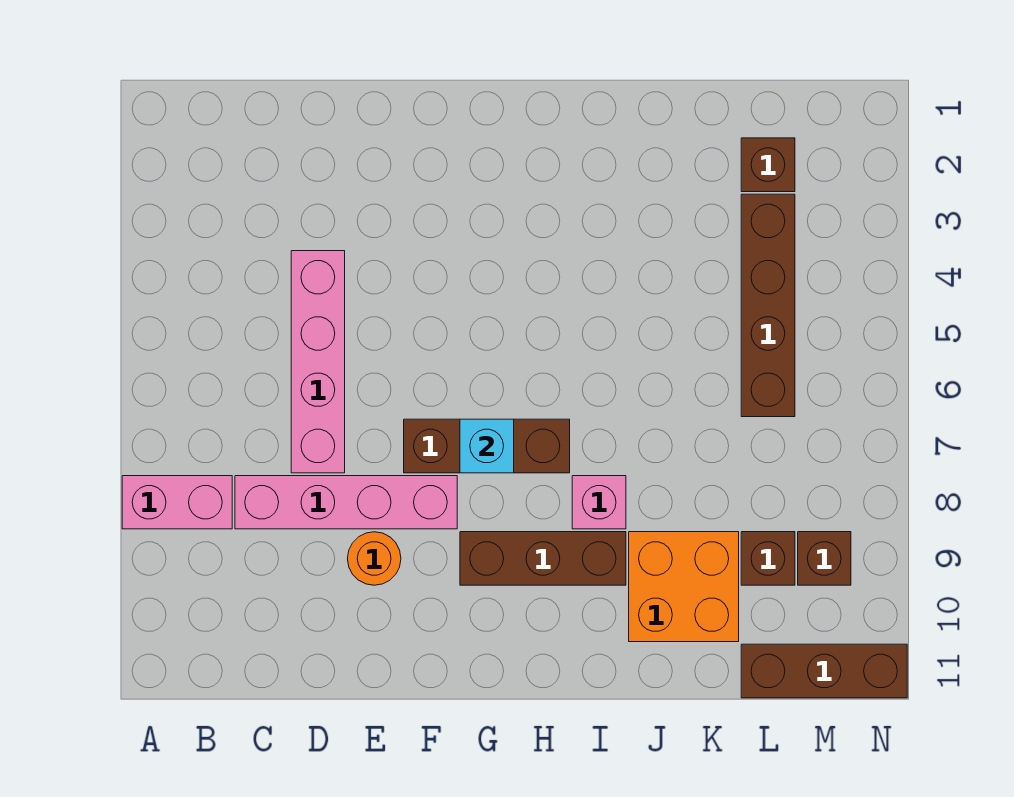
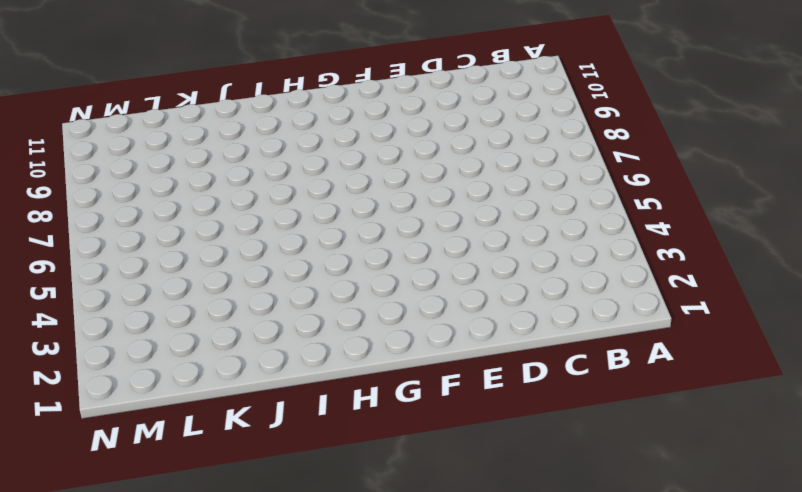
none -> pink 1x2 brick [122,476,232,529]
none -> pink 1x4 brick [235,476,457,529]
none -> pink 1x4 brick [291,251,345,473]

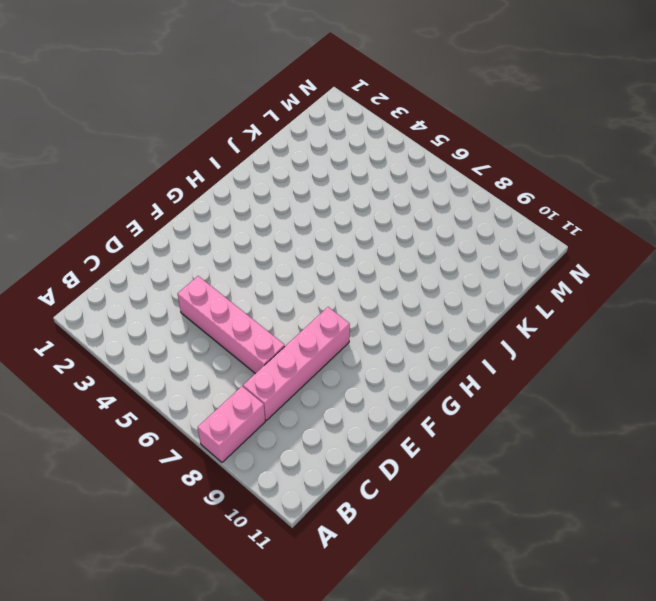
none -> orange 1x1 round brick [347,532,401,585]
none -> brown 1x3 brick [404,419,570,473]
none -> brown 1x3 brick [460,532,626,585]

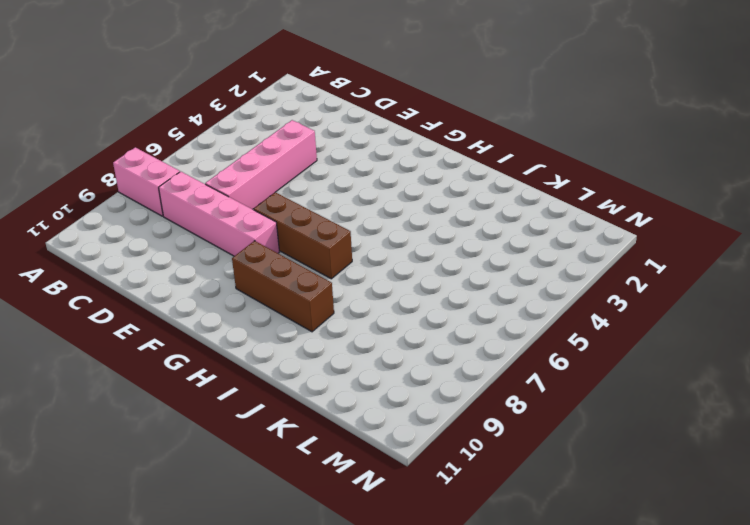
none -> orange 1x1 round brick [347,532,401,585]
none -> pink 1x1 brick [572,476,626,529]
none -> orange 2x2 brick [629,532,739,642]

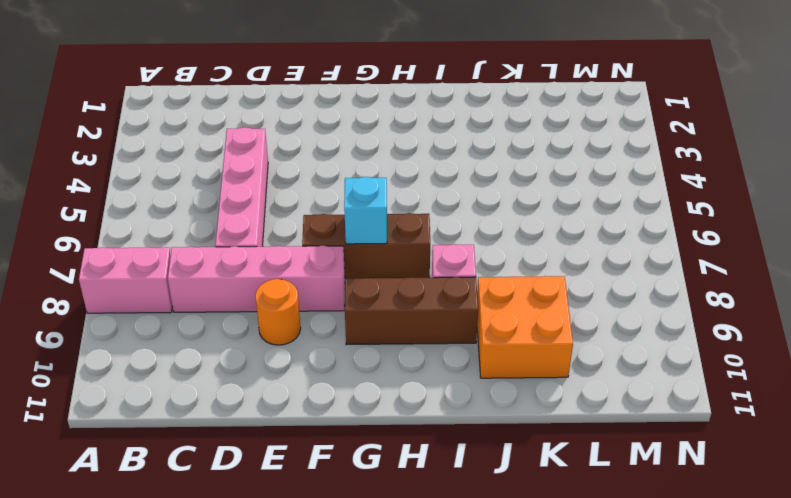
none -> brown 1x1 brick [741,138,795,192]
none -> brown 1x4 brick [741,194,795,417]
none -> brown 1x1 brick [741,532,795,585]

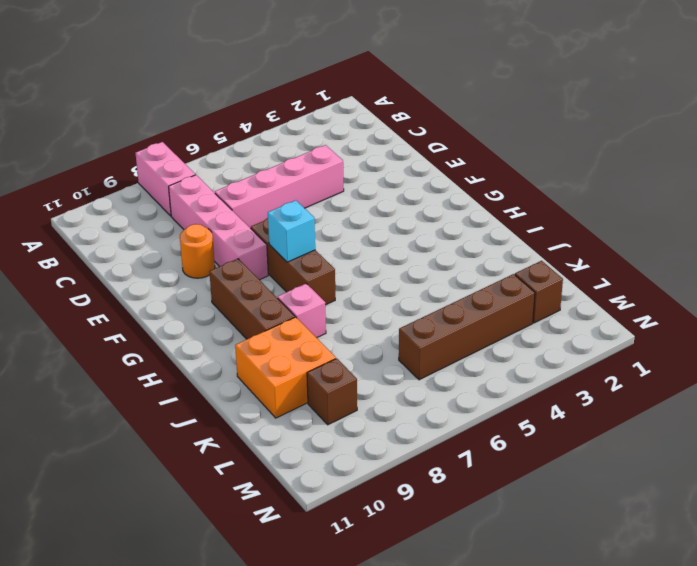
none -> brown 1x3 brick [741,644,907,698]
none -> brown 1x1 brick [798,532,851,585]

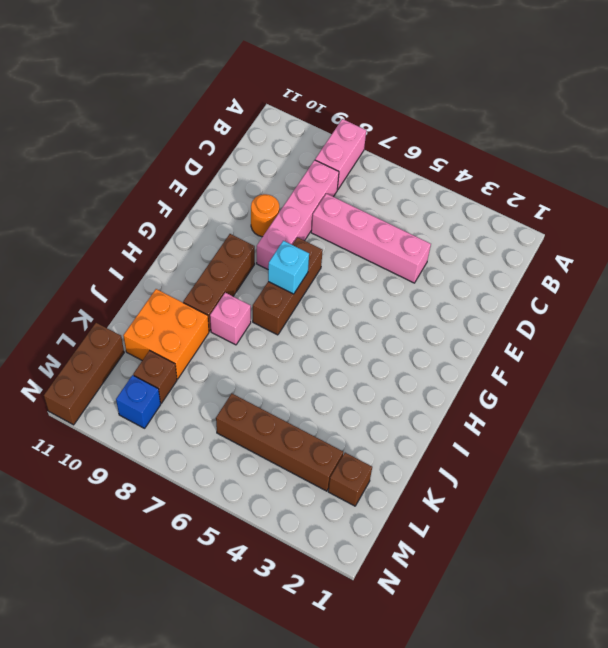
blue 1x1 brick [116,375,161,428] -> brown 1x1 brick [798,532,851,585]

